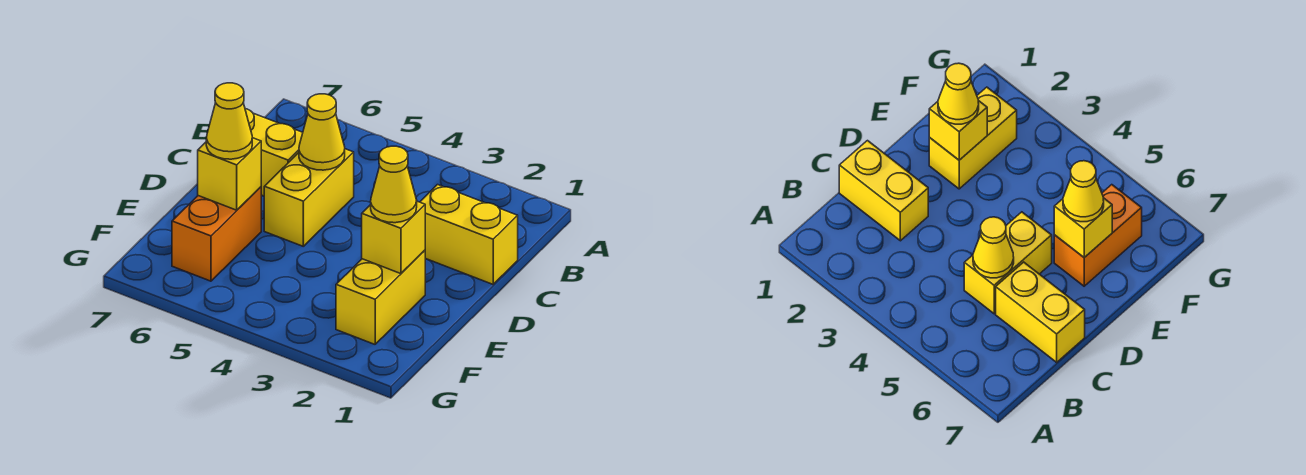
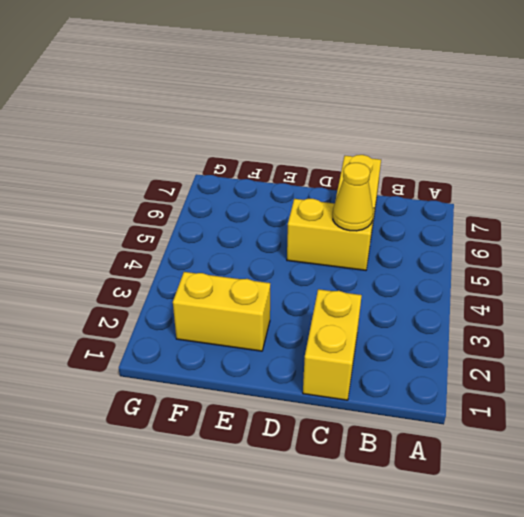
none -> orange 1x2 brick [172,187,262,281]
none -> yellow 1x1 brick [362,201,425,274]

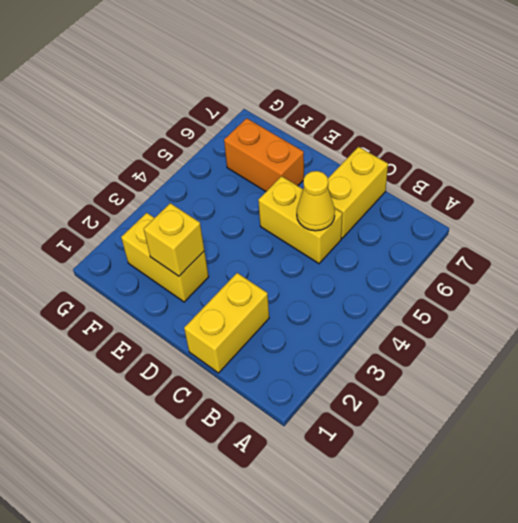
none -> yellow 1x1 brick [198,138,261,210]
none -> yellow 1x1 cone [371,146,417,223]

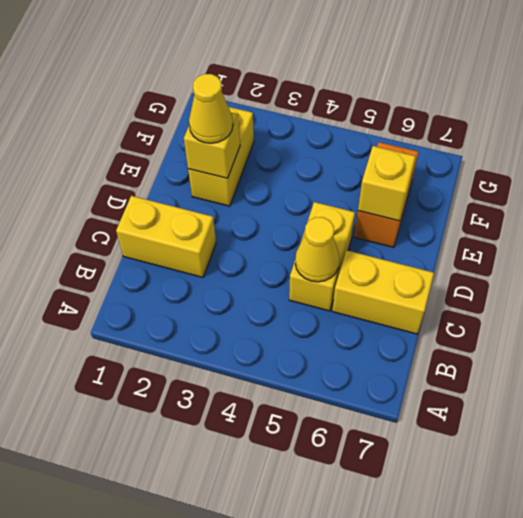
none -> yellow 1x1 cone [206,83,252,159]

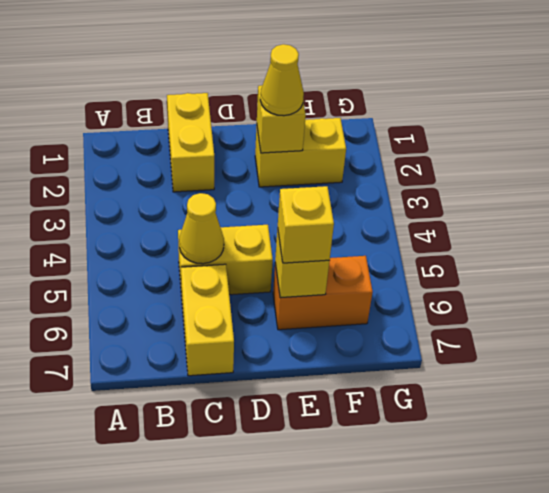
yellow 1x1 brick [278,186,334,263] -> yellow 1x1 cone [206,83,252,159]

